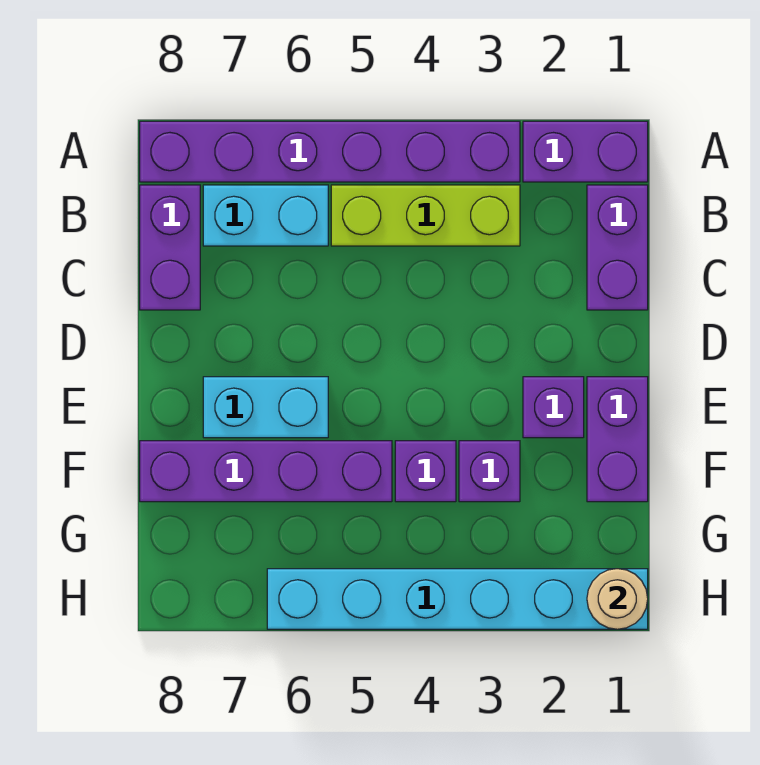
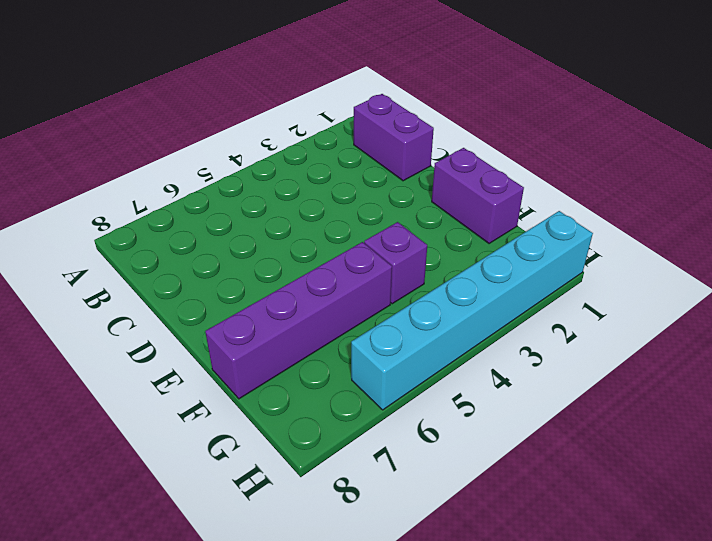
none -> purple 1x2 brick [523,121,648,182]
none -> purple 1x6 brick [140,121,520,182]
none -> lime 1x3 brick [331,185,520,246]

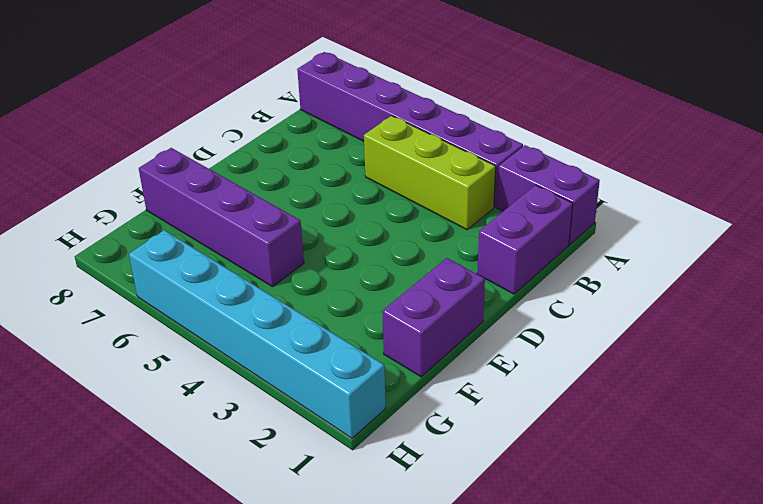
none -> cyan 1x2 brick [203,185,328,246]
none -> purple 1x2 brick [140,185,200,310]
none -> purple 1x1 brick [523,377,584,438]

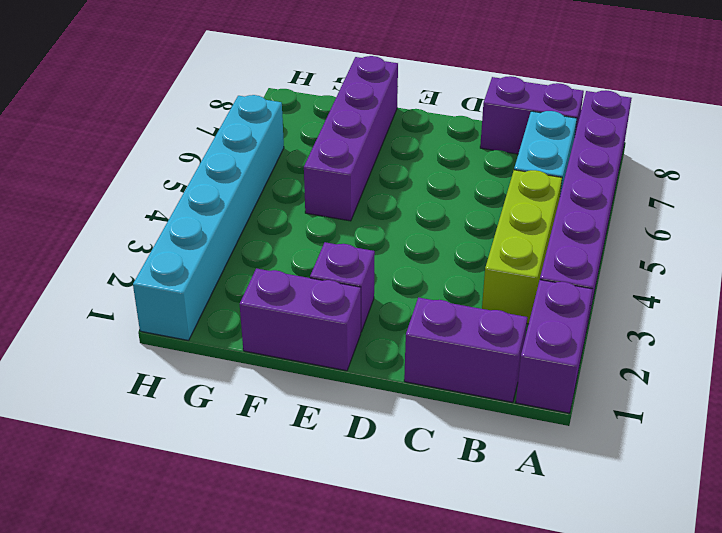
none -> cyan 1x2 brick [203,377,328,438]
none -> purple 1x1 brick [459,441,520,502]
none -> purple 1x1 brick [395,441,456,502]

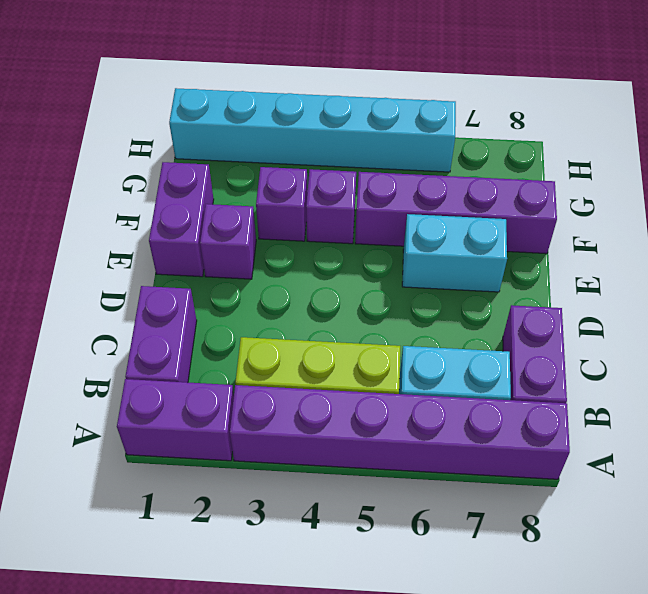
none -> tan 1x1 round brick [587,569,648,629]

